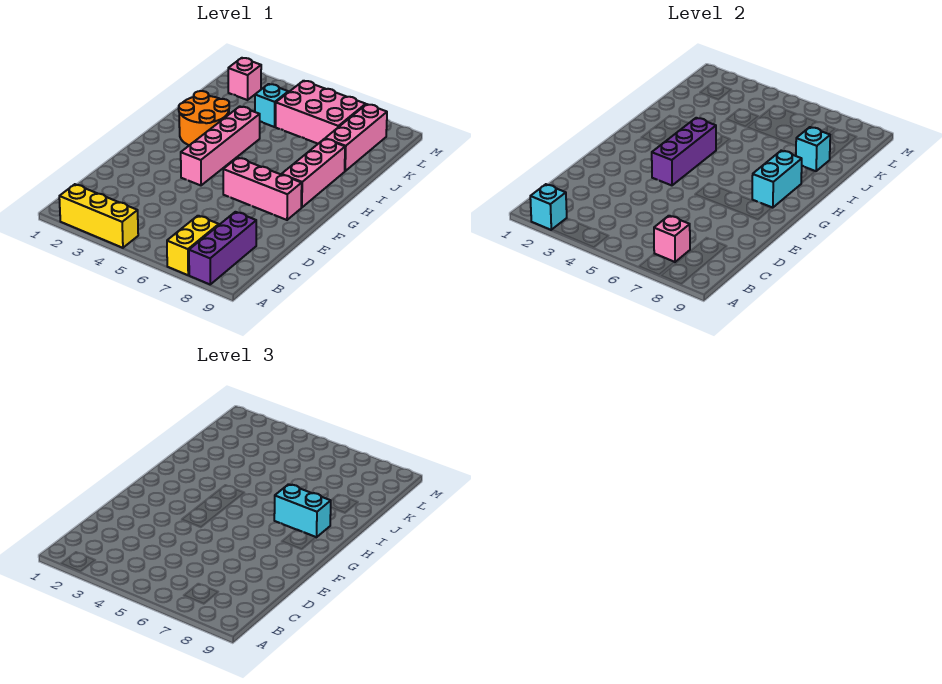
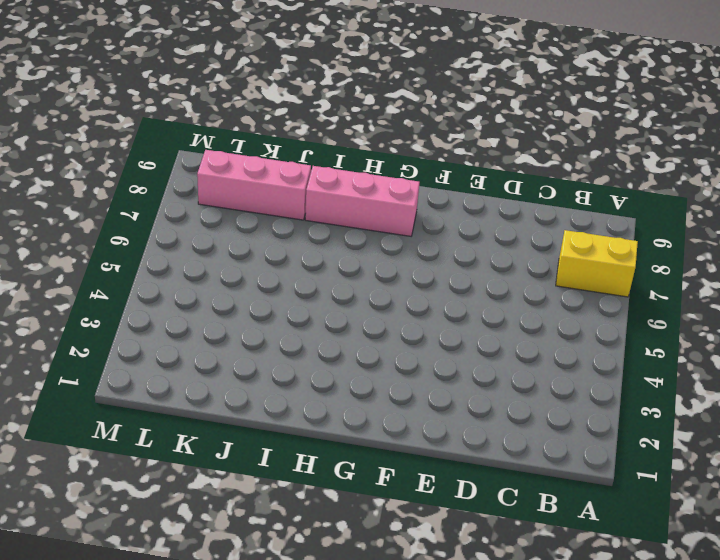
none -> yellow 1x3 brick [59,184,138,248]
none -> purple 1x3 brick [189,212,256,284]
none -> pink 1x4 brick [181,106,260,185]

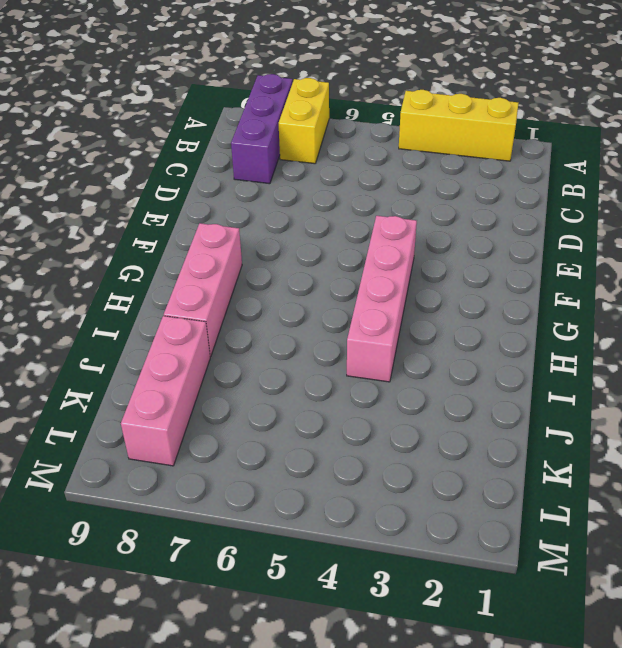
none -> pink 1x3 brick [223,158,302,220]
none -> orange 2x2 round brick [179,91,229,145]
none -> cyan 1x1 brick [255,84,288,127]

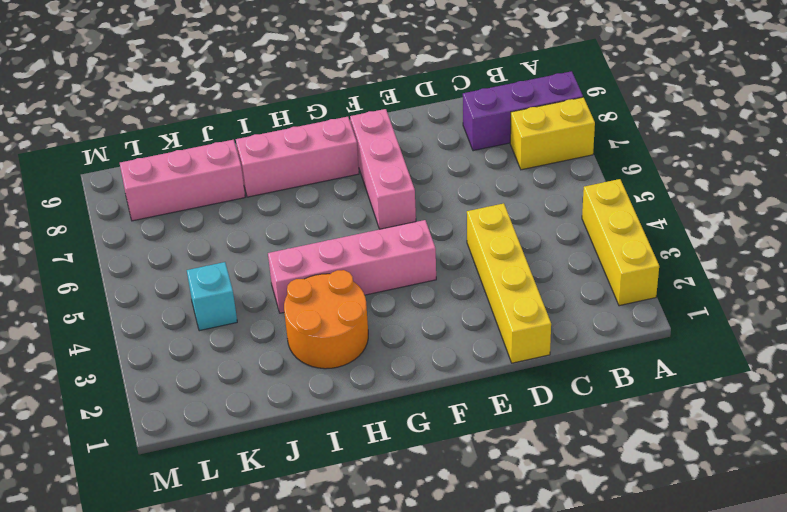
yellow 1x4 brick [467,203,551,363] -> none
none -> pink 2x3 brick [276,81,366,144]
none -> pink 1x1 brick [228,58,261,100]
none -> cyan 1x1 brick [530,184,567,230]

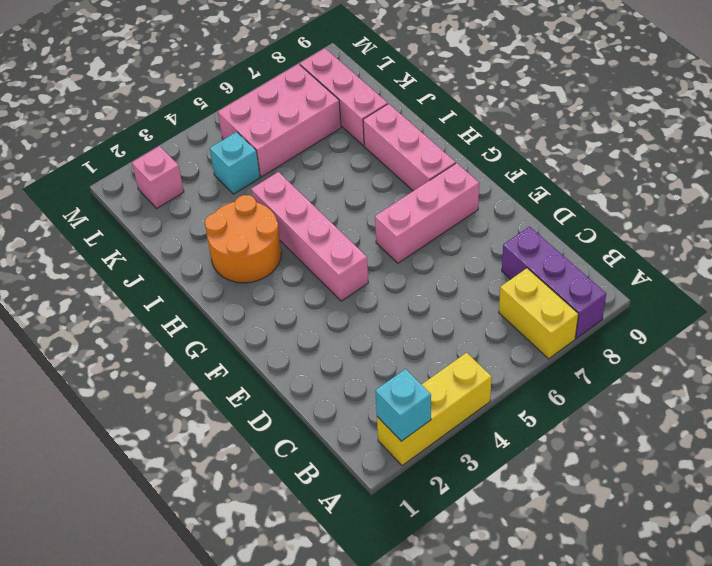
none -> pink 1x1 brick [654,216,690,262]
none -> purple 1x3 brick [652,118,716,185]
none -> cyan 1x2 brick [752,151,802,208]

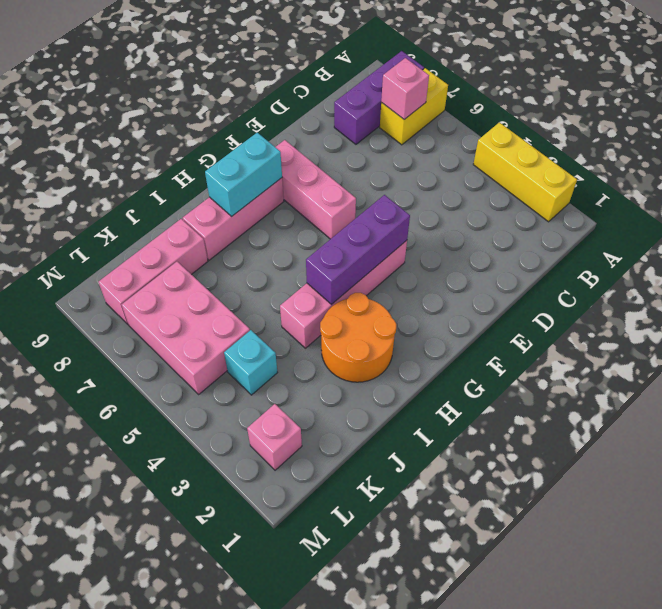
none -> cyan 1x1 brick [530,184,567,230]
none -> cyan 1x1 brick [796,127,830,171]
none -> cyan 1x2 brick [274,484,331,537]

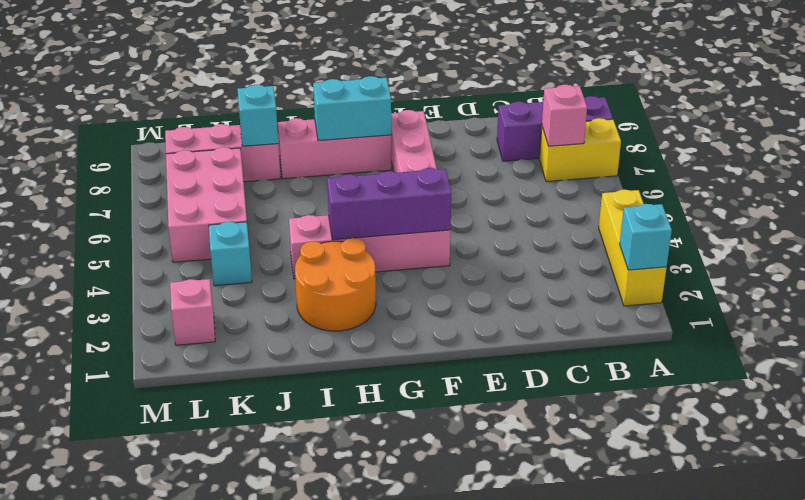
none -> cyan 1x2 brick [274,484,331,537]

